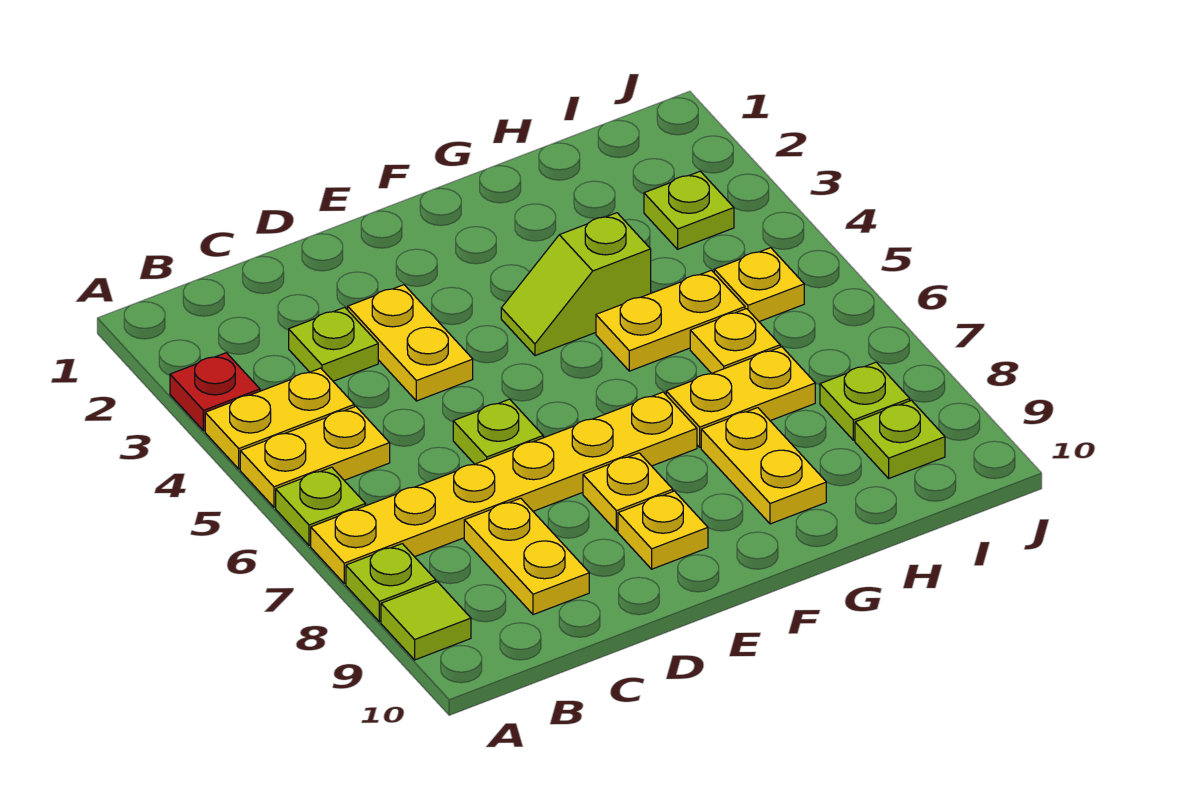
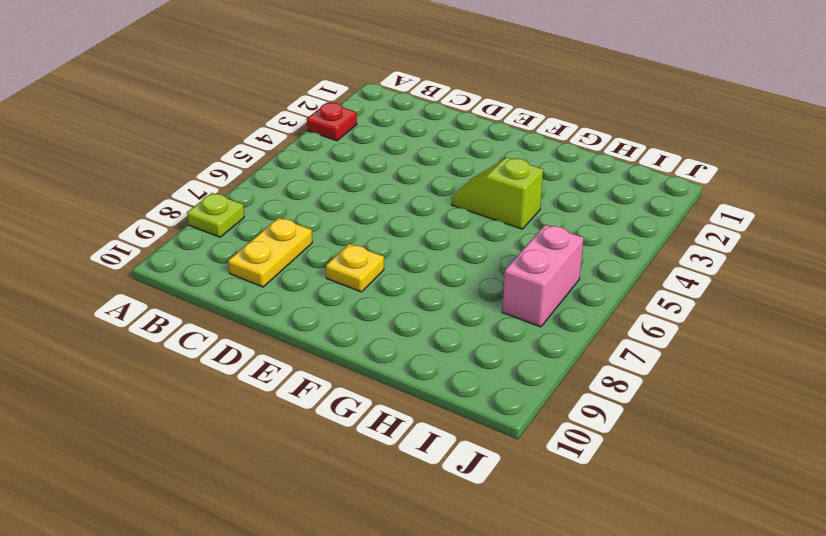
pink 1x2 brick [502,225,584,327] -> none
none -> yellow 1x2 plate [205,368,354,469]
none -> yellow 1x2 plate [240,406,390,507]
none -> lime 1x1 plate [276,467,365,545]

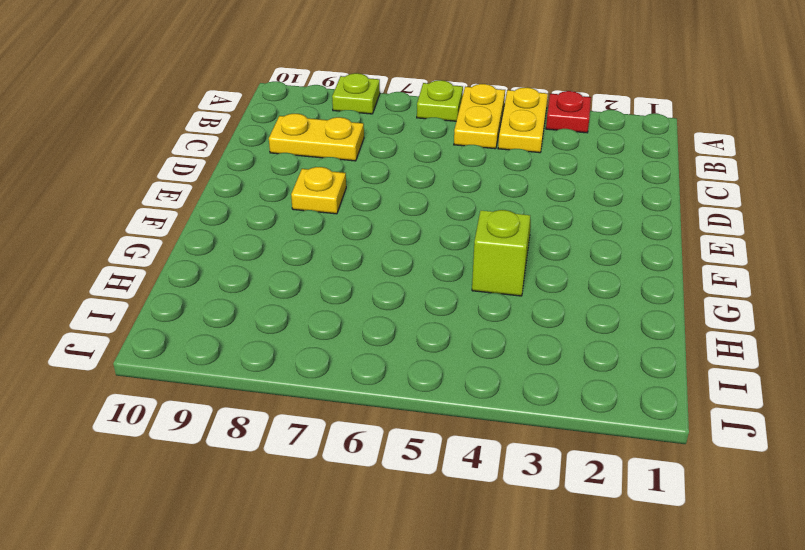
none -> yellow 1x6 plate [311,392,697,583]
none -> lime 1x1 tile [381,582,471,660]
none -> lime 1x1 plate [289,307,378,381]

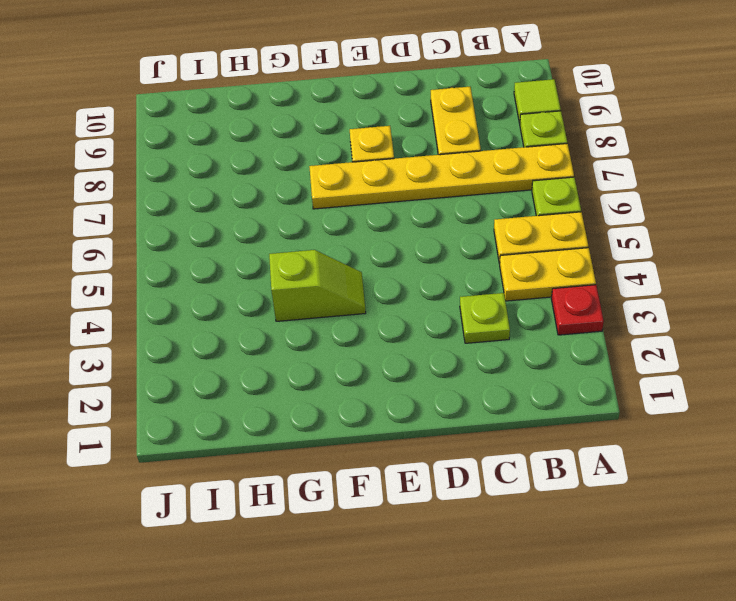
none -> yellow 1x2 plate [348,285,473,401]
none -> lime 1x1 plate [453,399,543,464]
none -> yellow 1x1 plate [618,491,708,569]

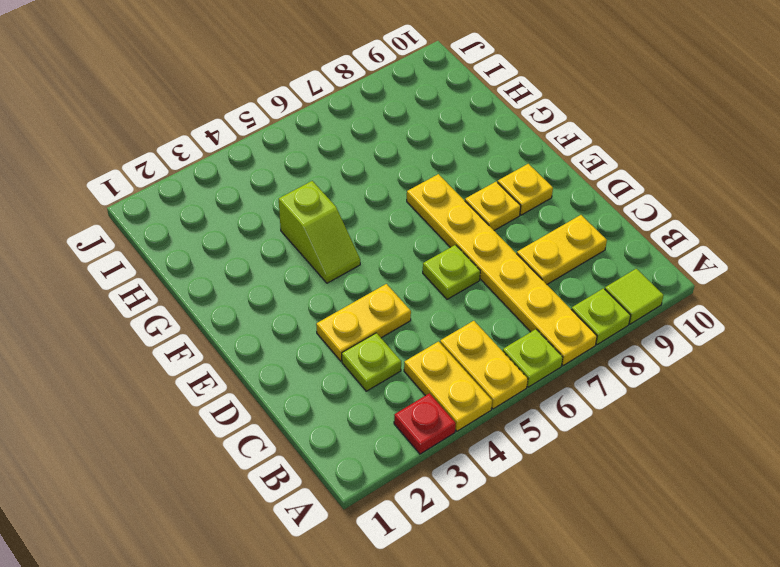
none -> yellow 1x2 plate [596,270,745,371]
none -> yellow 1x2 plate [666,347,815,447]
none -> yellow 1x2 plate [701,408,826,524]

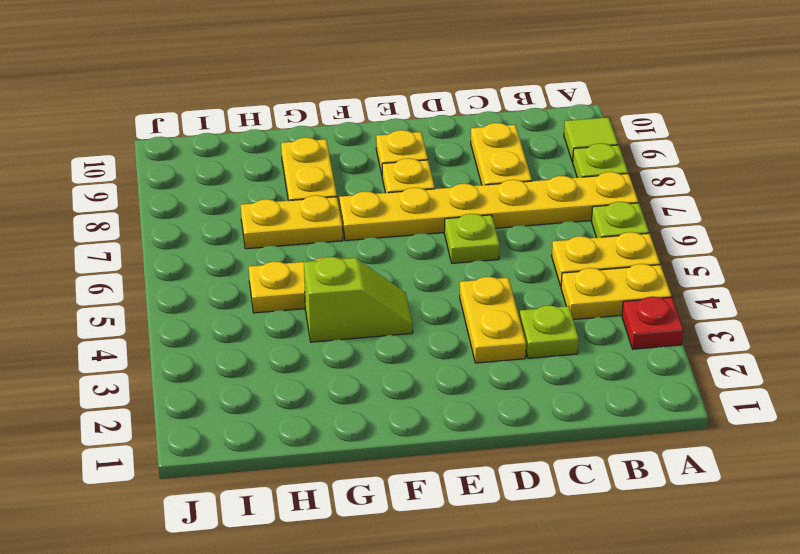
none -> yellow 1x1 plate [690,309,780,373]
none -> lime 1x1 plate [644,171,734,249]
none -> yellow 1x1 plate [714,248,804,321]

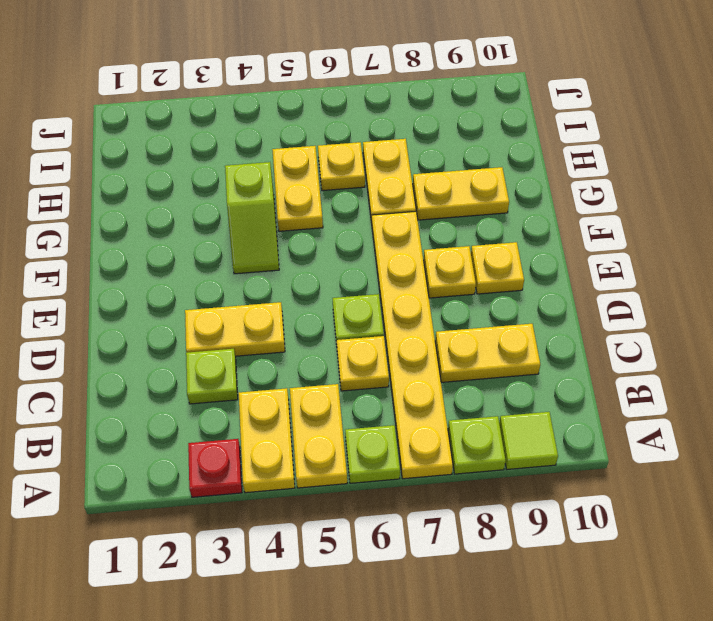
yellow 1x1 plate [336,336,389,391] -> yellow 1x1 plate moved to [714,248,804,321]
none -> lime 1x1 plate [644,171,734,249]
none -> lime 1x1 plate [820,362,910,440]
none -> lime 1x1 plate [855,400,945,478]

